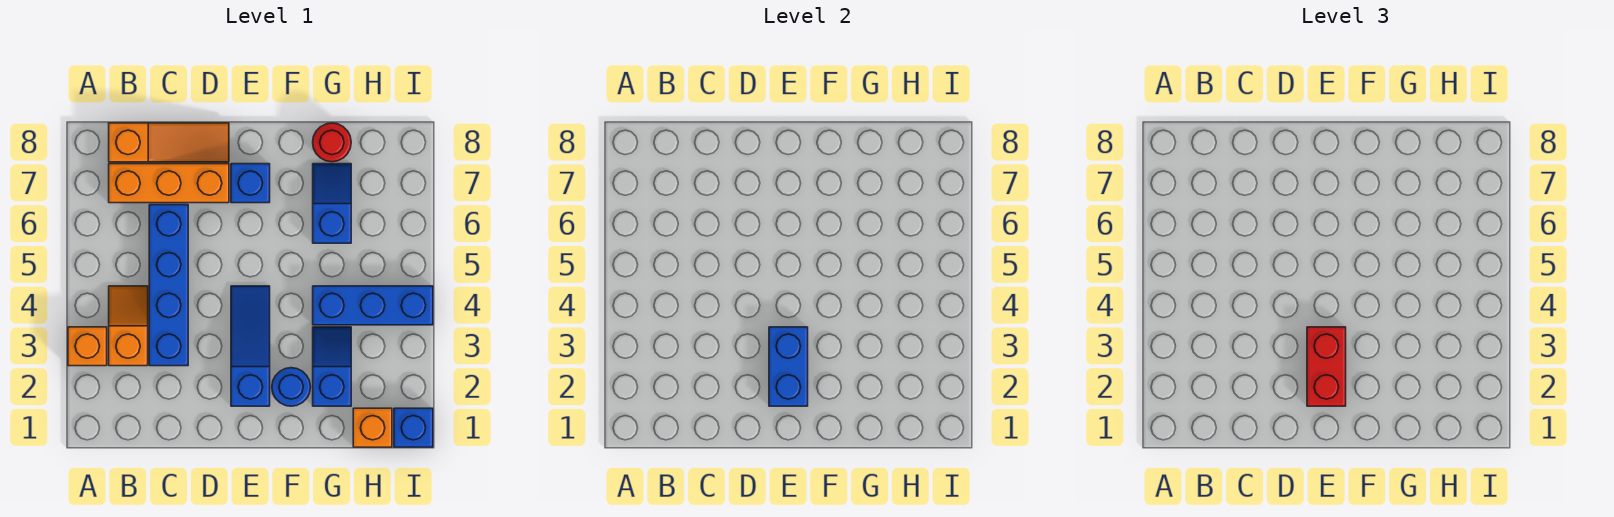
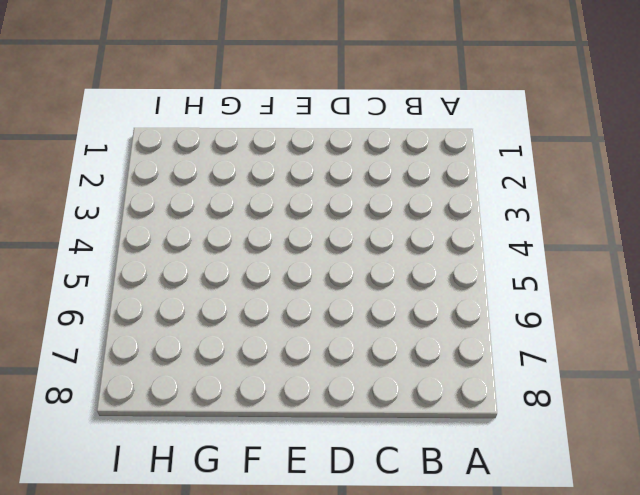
none -> orange 1x1 brick [68,327,107,366]
none -> orange 1x2 slope [109,286,148,366]
none -> orange 1x3 brick [109,164,229,203]

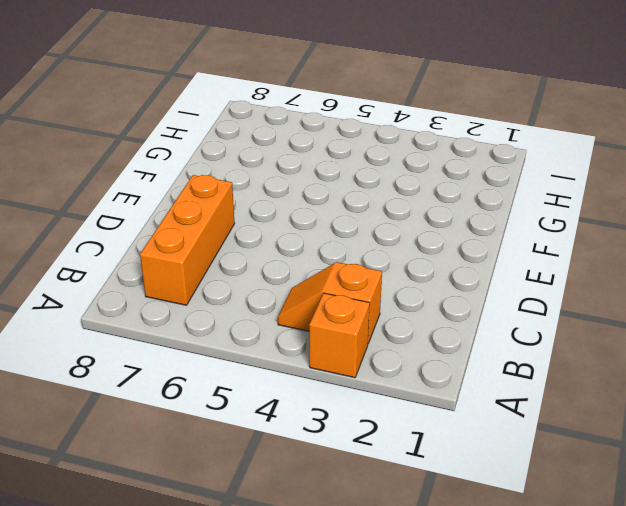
none -> orange 1x3 slope [109,123,229,162]
none -> blue 1x4 brick [149,205,188,366]
none -> blue 1x3 slope [231,286,270,406]

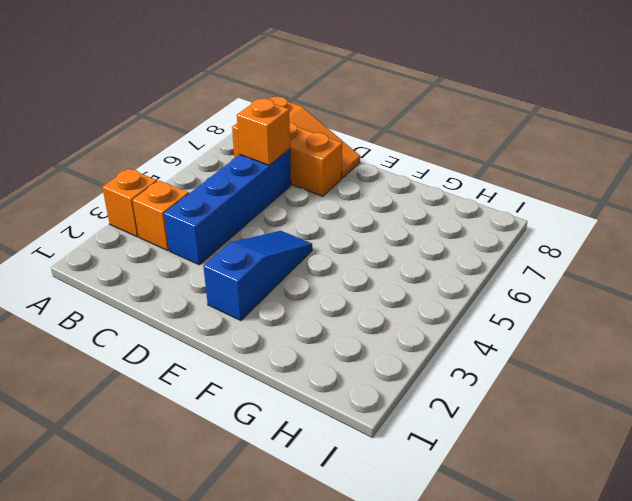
orange 1x1 brick [237,99,290,165] -> orange 1x1 brick moved to [353,408,392,447]
none -> blue 1x1 brick [231,164,270,203]
none -> blue 1x1 round brick [272,368,310,406]
none -> blue 1x2 slope [313,327,351,406]

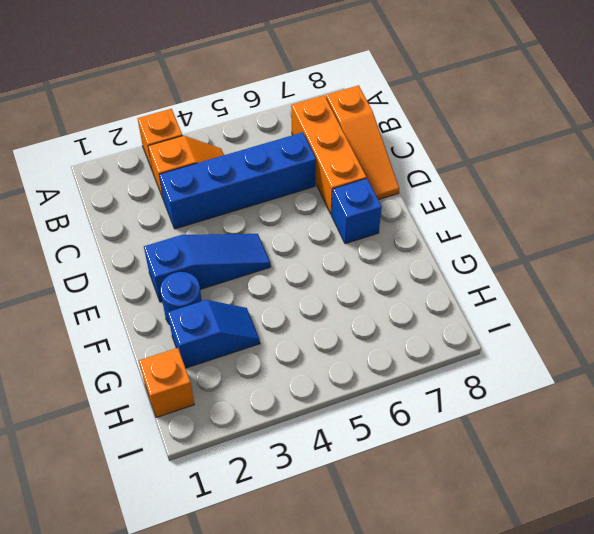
none -> blue 1x3 brick [313,286,433,325]
none -> blue 1x2 slope [313,164,351,243]
none -> red 1x1 round brick [313,123,351,162]

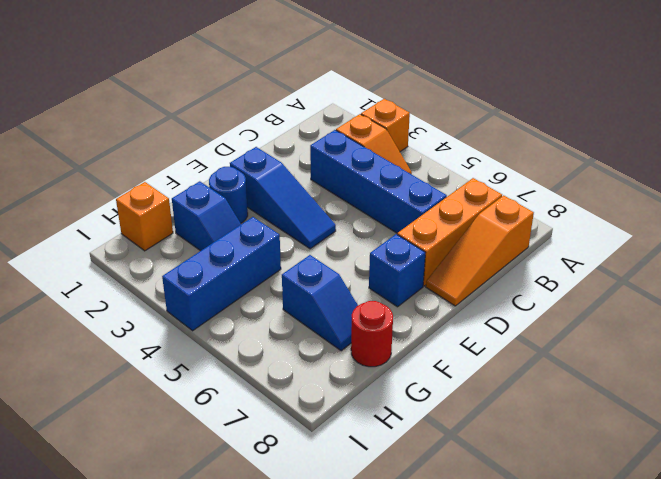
none -> blue 1x1 brick [394,408,433,447]
none -> blue 1x2 brick [769,327,808,406]
none -> red 1x2 brick [1307,327,1346,406]

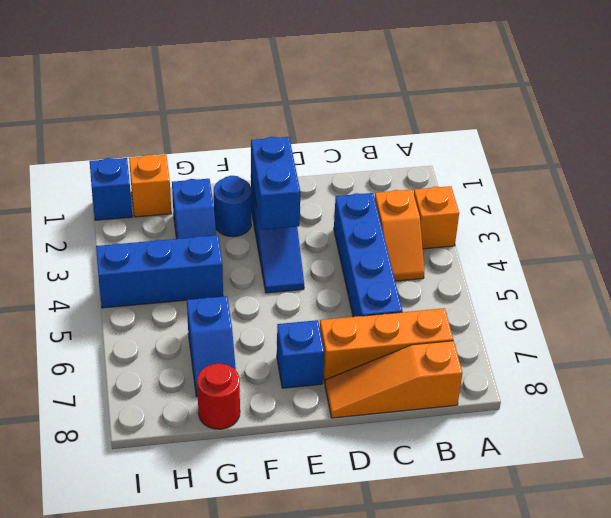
none -> red 1x2 brick [1307,327,1346,406]

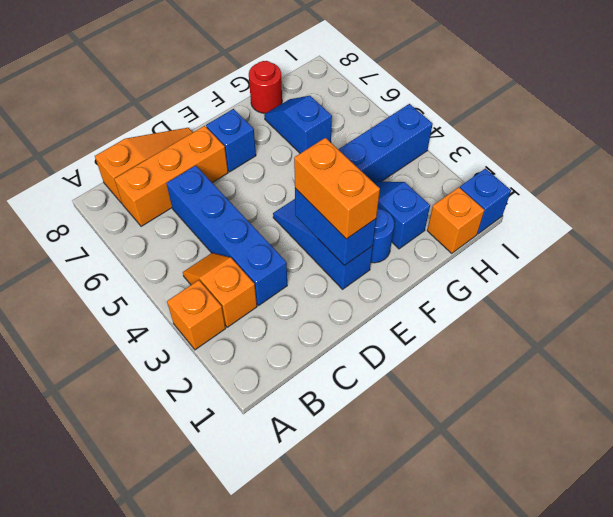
orange 1x2 brick [294,138,380,239] -> red 1x2 brick [1307,327,1346,406]

